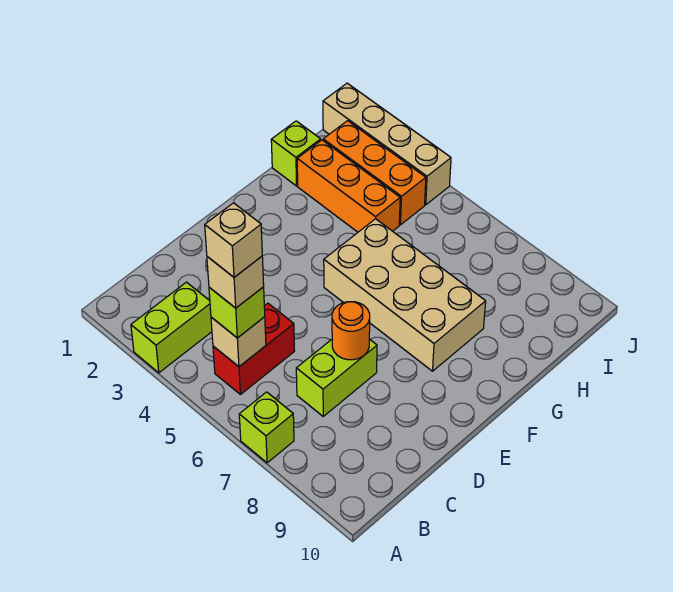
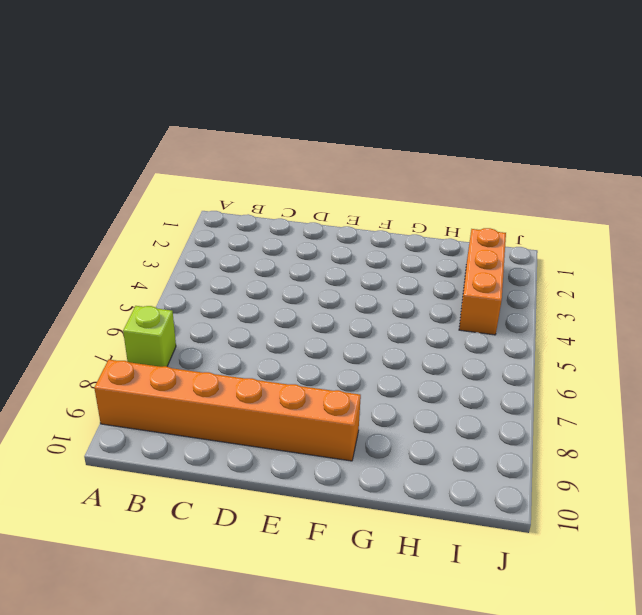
orange 1x6 brick [94,360,361,461] -> none
none -> lime 1x2 brick [131,282,212,373]
none -> red 1x2 brick [213,303,294,394]
none -> lime 1x2 brick [296,339,377,416]

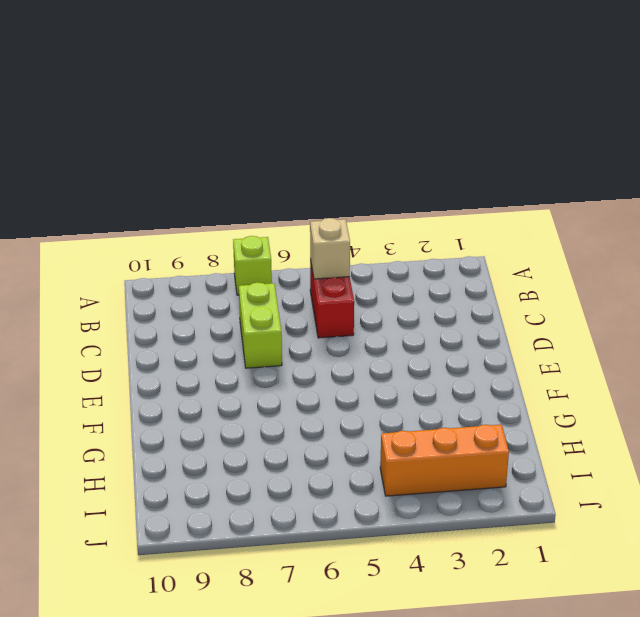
none -> lime 1x2 brick [131,282,212,373]
none -> tan 2x4 brick [324,219,486,371]
none -> lime 1x1 brick [271,121,321,186]

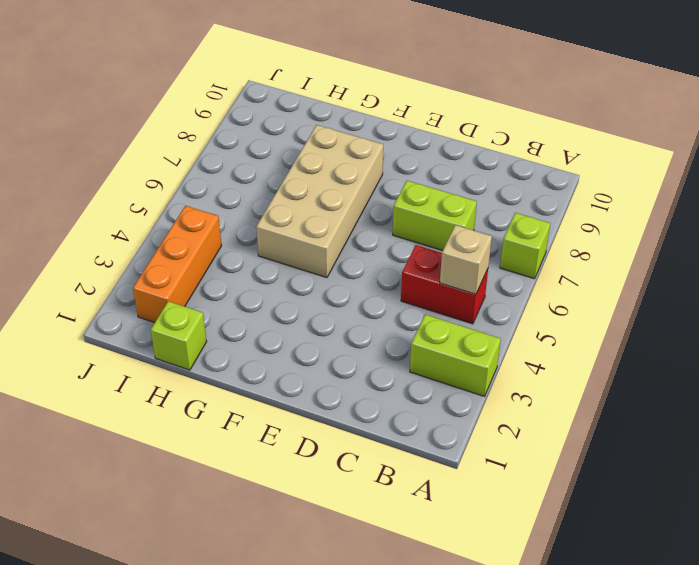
none -> orange 1x3 brick [297,140,400,232]
none -> tan 1x4 brick [323,83,451,205]
none -> orange 1x1 round brick [332,302,370,360]

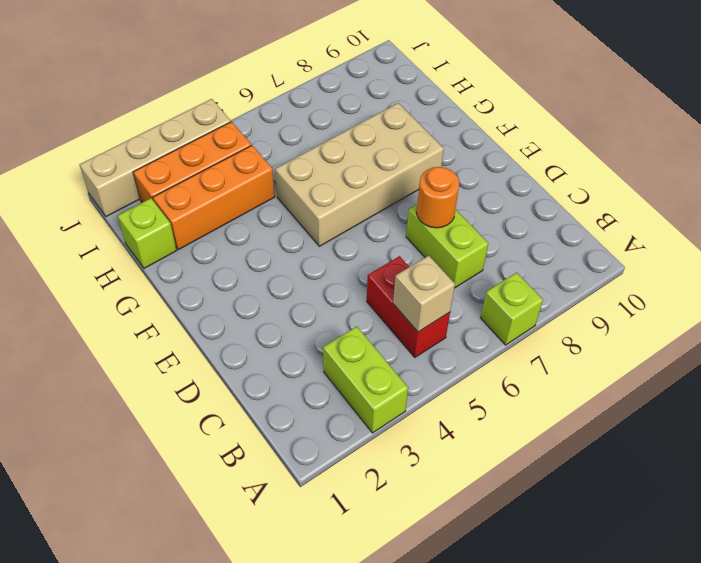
none -> lime 1x1 brick [209,287,265,338]
none -> tan 1x1 brick [207,256,264,308]
none -> tan 1x1 brick [205,203,262,277]

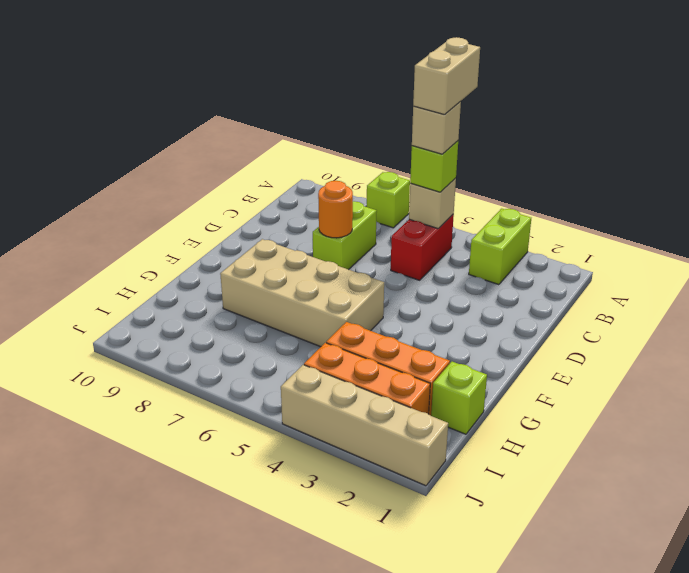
tan 1x2 brick [413,37,480,115] -> tan 1x1 brick [205,203,262,277]

